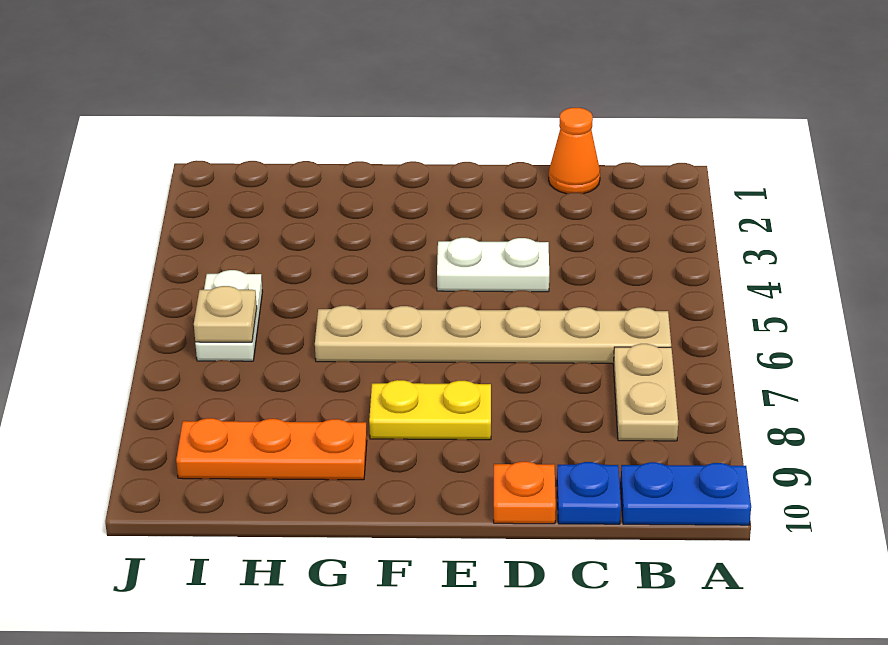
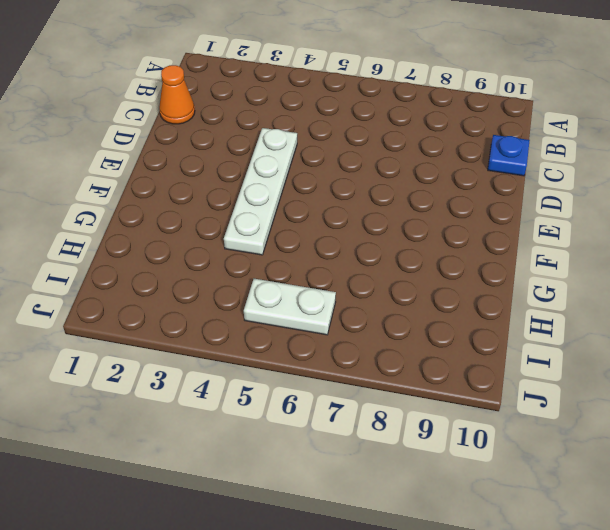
white 1x4 plate [224,128,297,255] -> white 1x2 plate [437,238,549,292]
none -> blue 1x2 plate [621,462,751,525]
none -> tan 1x6 plate [315,306,671,363]

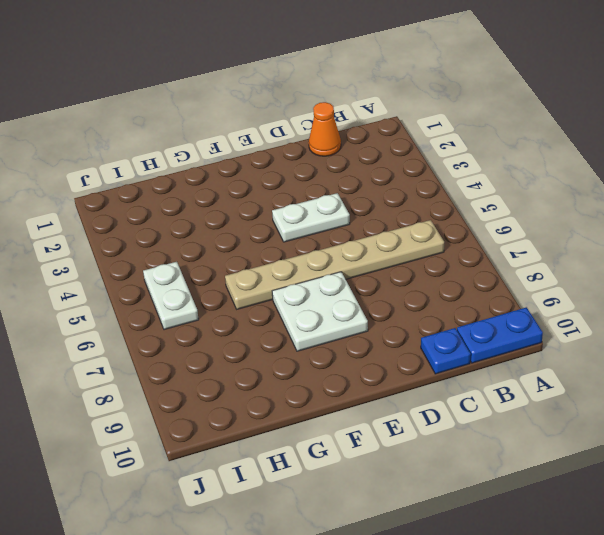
white 2x2 plate [272,272,368,351] -> yellow 1x2 plate [369,380,491,440]
none -> tan 1x2 plate [613,344,678,441]
none -> orange 1x1 plate [494,462,556,524]

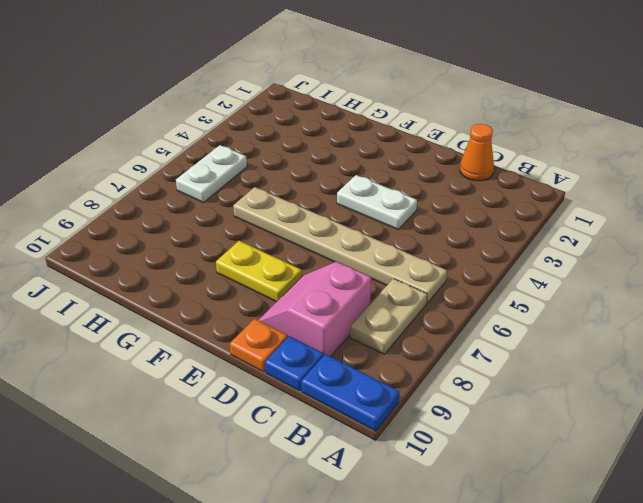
pink 2x2 slope [259,262,371,357] -> none
none -> orange 1x3 plate [176,418,367,480]
none -> tan 1x1 plate [194,286,257,342]

